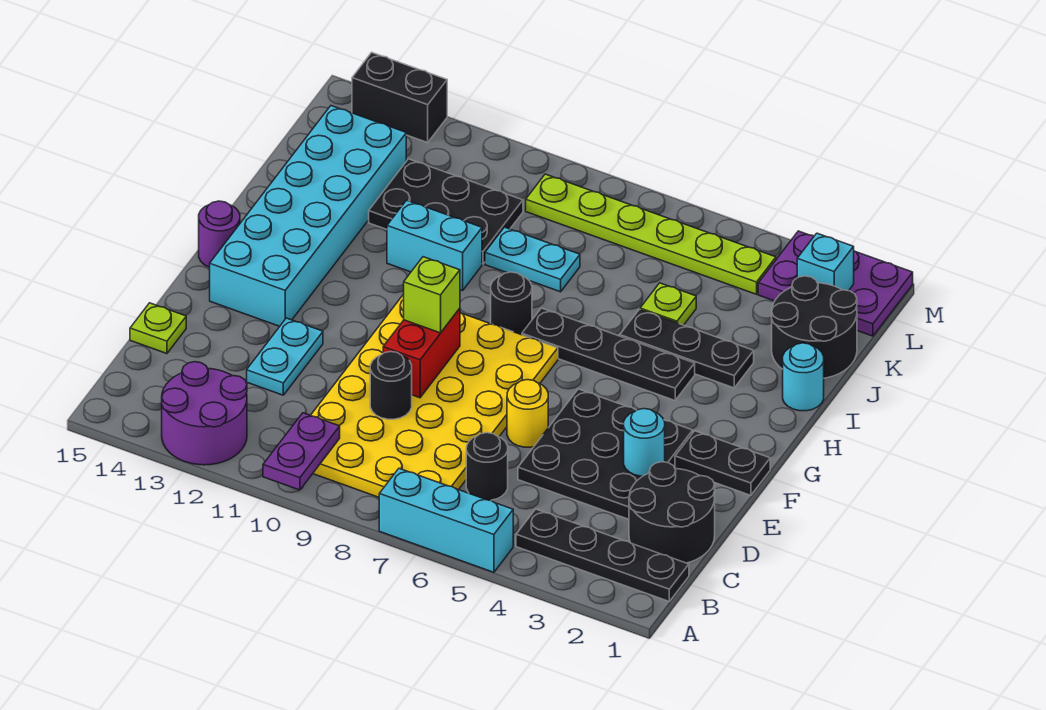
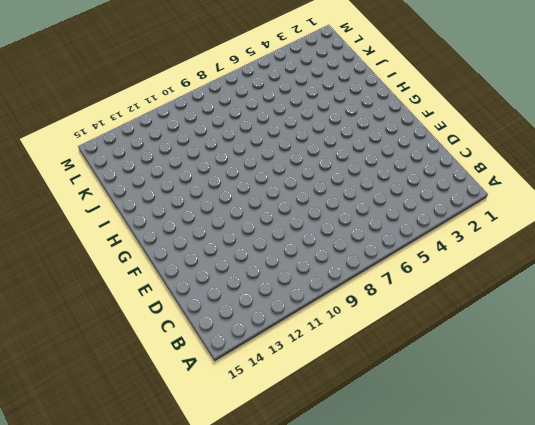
none -> cyan 1x3 brick [379,468,513,572]
none -> purple 2x2 round brick [162,362,247,465]
none -> black 1x4 plate [516,509,689,601]
none -> yellow 4x6 plate [311,294,558,497]

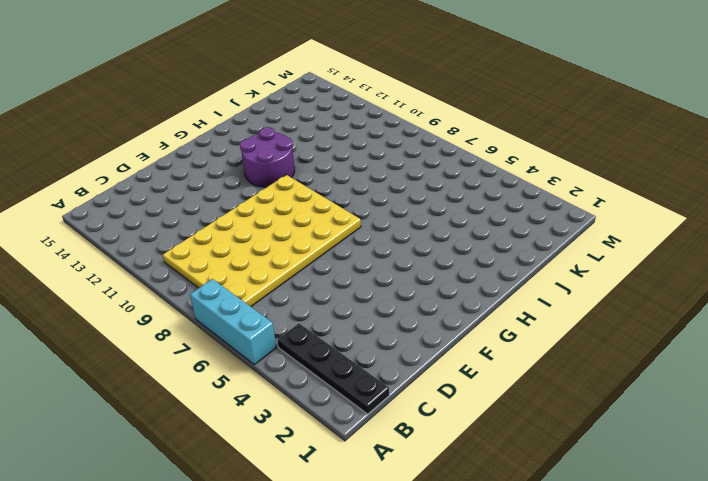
purple 2x2 round brick [240,127,295,187] -> purple 2x2 round brick moved to [162,362,247,465]
none -> black 2x2 round brick [629,462,715,563]
none -> black 1x1 round brick [466,433,508,500]
none -> black 3x3 plate [518,389,693,519]
none -> cyan 1x2 plate [247,318,323,395]

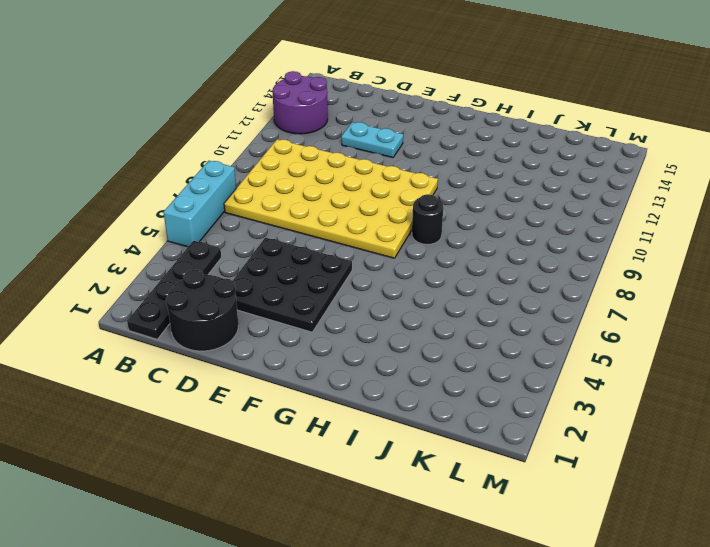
none -> black 1x1 round brick [466,433,508,500]
none -> lime 1x1 plate [130,303,186,354]
none -> yellow 1x1 round brick [507,380,548,447]
none -> black 1x2 plate [675,431,770,495]

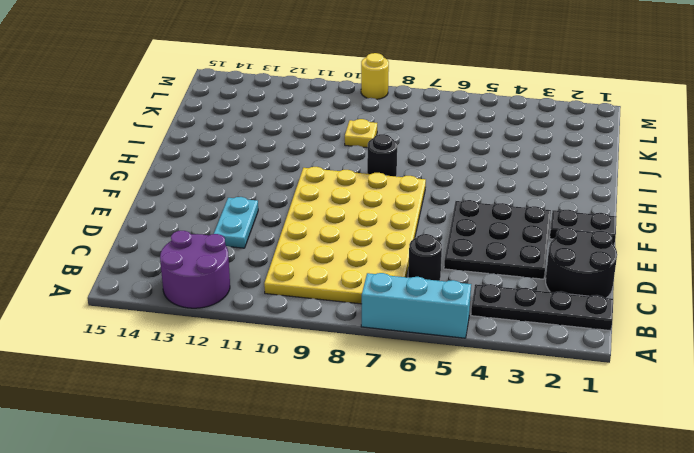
yellow 1x1 plate [345,119,377,148] -> cyan 1x2 plate [485,227,580,292]
yellow 1x1 round brick [361,53,389,99] -> yellow 1x1 round brick moved to [507,380,548,447]
none -> lime 1x1 plate [130,303,186,354]
none -> cyan 2x6 brick [210,106,406,326]
none -> purple 1x1 round brick [199,201,240,267]
none -> black 1x4 plate [522,308,695,400]

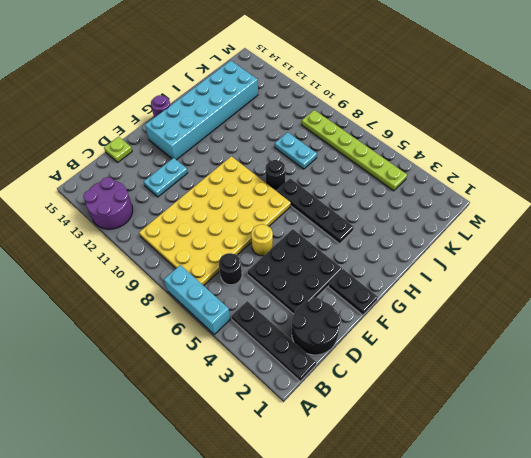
none -> cyan 1x1 round brick [783,343,824,411]
none -> black 1x3 plate [620,309,754,388]
none -> cyan 1x2 brick [387,200,482,290]
none -> black 2x2 round brick [772,276,857,378]

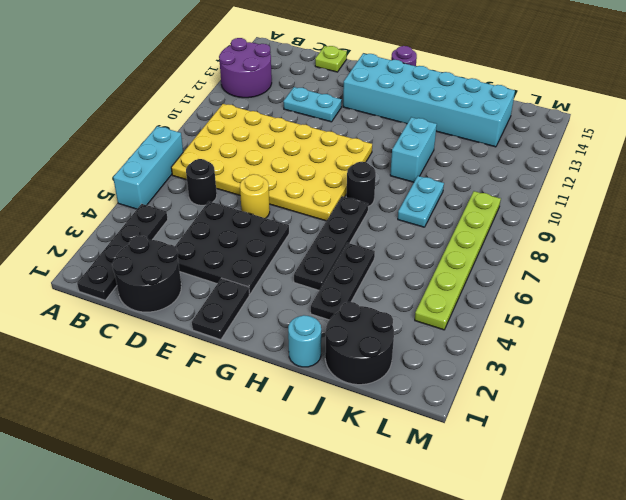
none -> lime 1x1 plate [640,283,696,325]
none -> black 2x3 plate [369,159,523,264]
none -> purple 2x3 plate [758,231,913,336]
none -> black 1x2 brick [352,52,447,143]

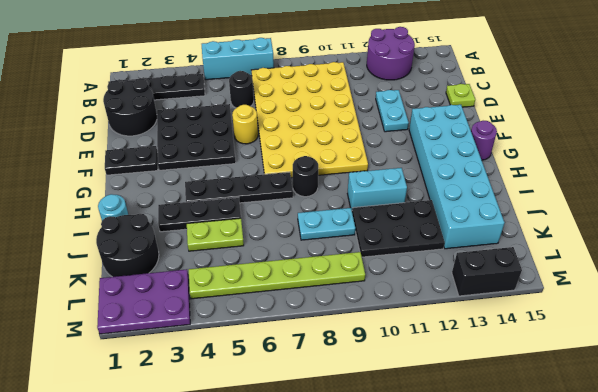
lime 1x2 plate [187,218,244,251] -> lime 1x1 plate [640,283,696,325]
none -> purple 1x2 plate [263,413,340,490]
none -> black 1x1 round brick [370,352,412,419]
none -> cyan 1x1 round brick [624,409,665,476]
none -> red 1x2 brick [383,308,460,398]

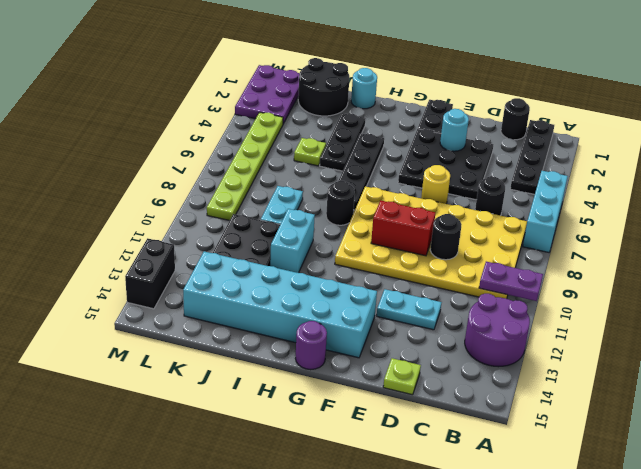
black 1x1 round brick [501,98,530,140] -> black 2x2 round brick [629,462,715,563]
none -> cyan 1x1 brick [797,233,854,291]
none -> lime 1x1 brick [404,257,460,333]

